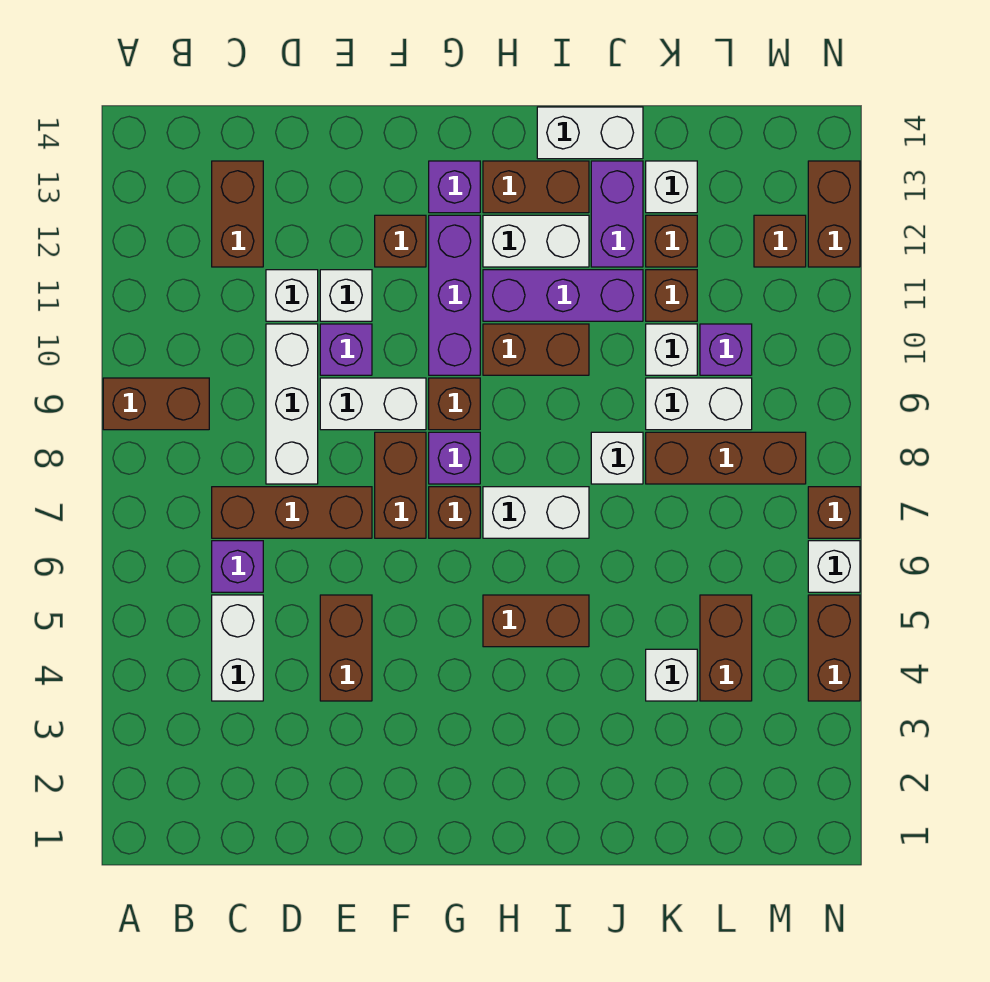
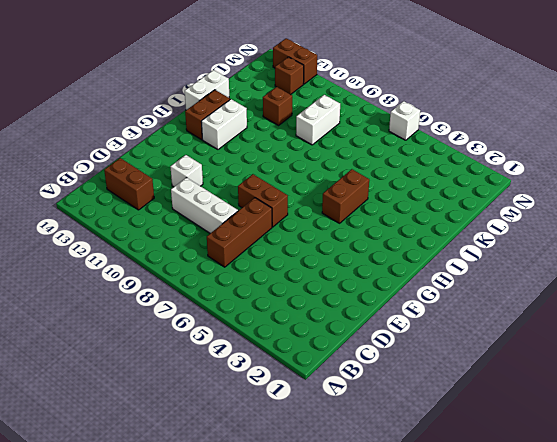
none -> brown 1x2 brick [103,378,209,430]
none -> white 1x2 brick [212,595,263,701]
none -> purple 1x1 brick [212,541,263,592]
none -> white 1x1 brick [266,270,318,321]

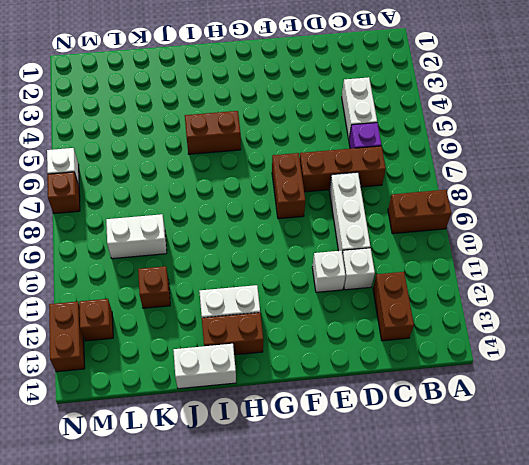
none -> brown 1x2 brick [320,595,372,701]
none -> white 1x2 brick [320,378,426,430]
none -> purple 1x1 brick [320,324,372,375]
none -> brown 1x1 brick [375,215,426,267]

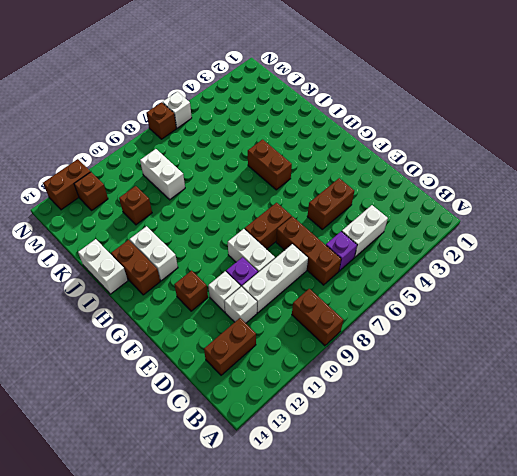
none -> brown 1x1 brick [429,487,480,538]
none -> purple 1x1 brick [429,432,480,484]
none -> brown 1x1 brick [429,378,480,430]
none -> purple 1x3 brick [429,215,480,375]

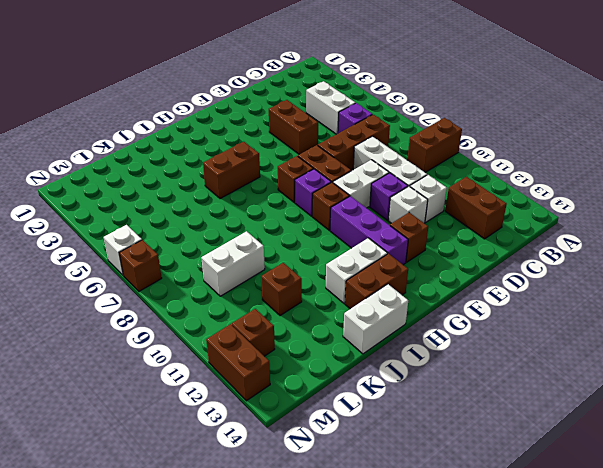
none -> purple 1x1 brick [429,161,480,213]
none -> white 1x2 brick [483,487,589,538]
none -> brown 1x2 brick [483,324,589,375]
none -> purple 1x3 brick [483,270,643,321]

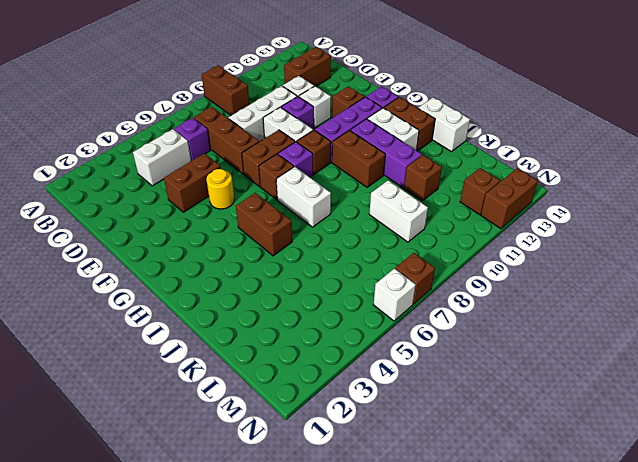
yellow 1x1 round brick [206,169,234,209] -> none
none -> white 1x1 brick [591,432,643,484]
none -> purple 1x2 brick [591,161,643,267]
none -> white 1x1 brick [646,649,697,701]
none -> brown 1x3 brick [646,432,806,484]

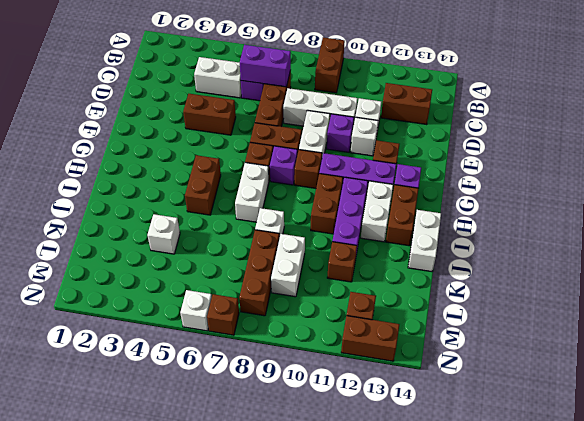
purple 1x2 brick [240,45,291,87] -> purple 1x2 brick moved to [591,161,643,267]
none -> white 1x1 brick [646,324,697,375]
none -> brown 1x1 brick [646,215,697,267]
none -> white 1x1 brick [646,161,697,213]
none -> brown 1x2 brick [700,595,752,701]

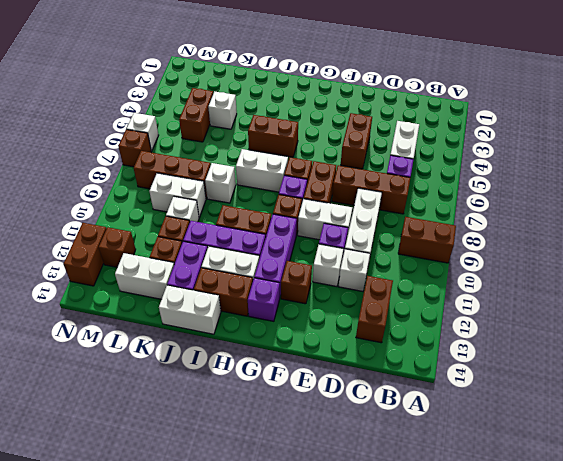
white 1x2 brick [115,253,174,299] -> white 1x1 brick [646,161,697,213]
none -> purple 1x1 brick [700,324,752,375]
none -> brown 1x2 brick [808,595,860,701]

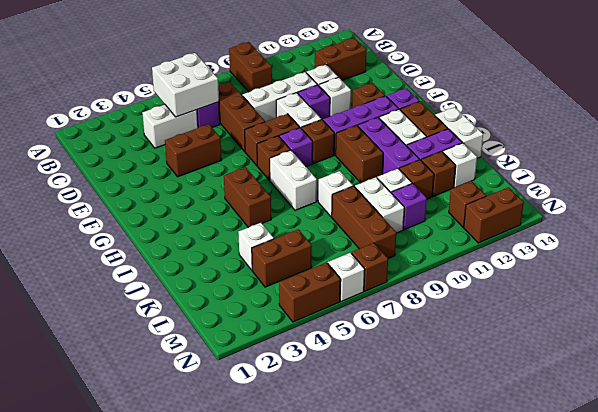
white 2x2 brick [152,53,219,117] -> none

